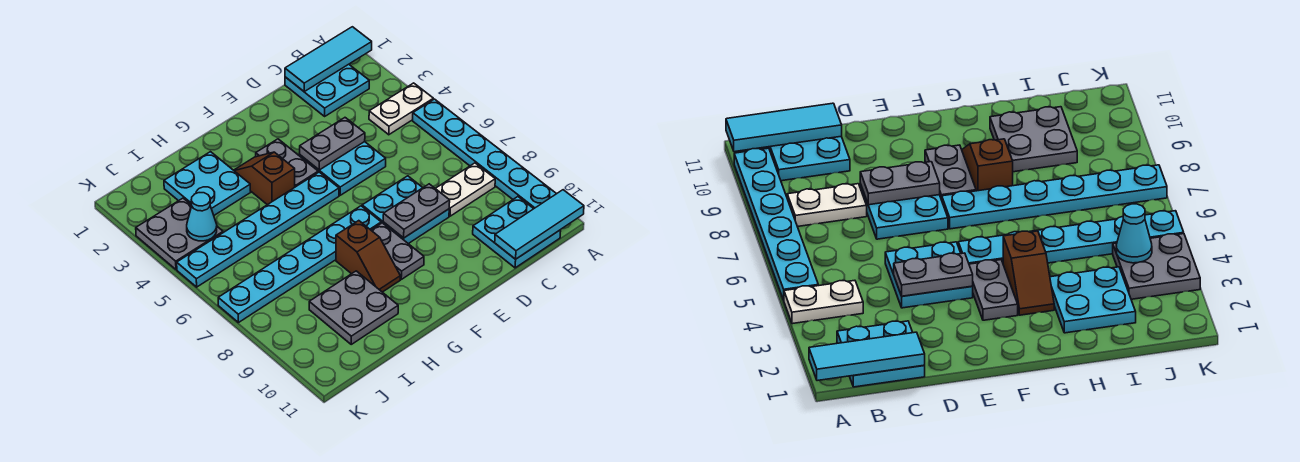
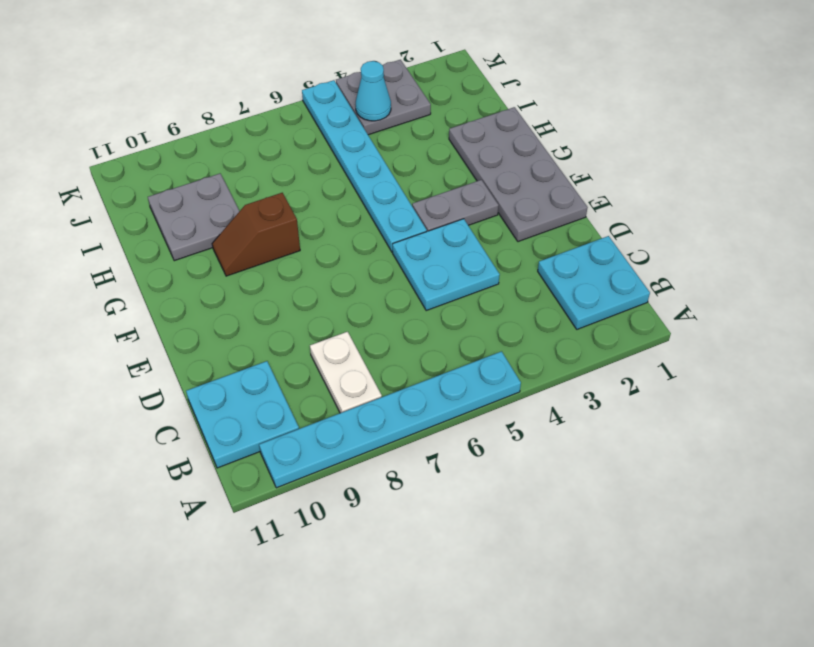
grey 2x4 plate [449,107,588,242] -> cyan 2x2 plate [164,152,251,215]
none -> white 1x2 plate [369,83,433,135]
none -> cyan 2x2 plate [362,176,449,244]
none -> cyan 1x6 plate [218,206,381,323]

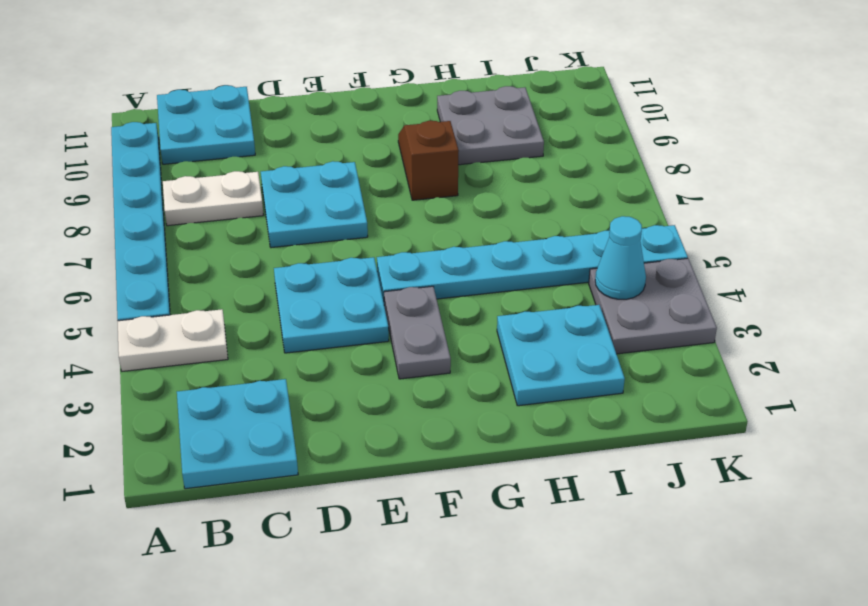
none -> cyan 1x6 plate [218,206,381,323]
none -> grey 1x2 plate [371,223,424,279]
none -> brown 1x2 slope [234,152,295,205]

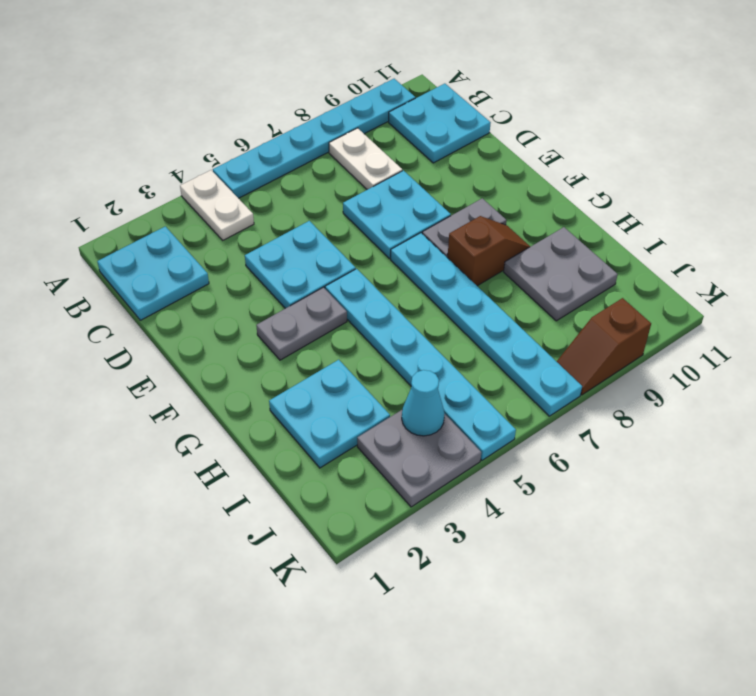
brown 1x2 slope [557,298,651,395] -> brown 1x2 slope moved to [234,152,295,205]
none -> cyan 1x3 tile [285,27,372,91]
none -> cyan 1x3 tile [495,190,584,259]
none -> grey 1x2 plate [300,118,365,170]

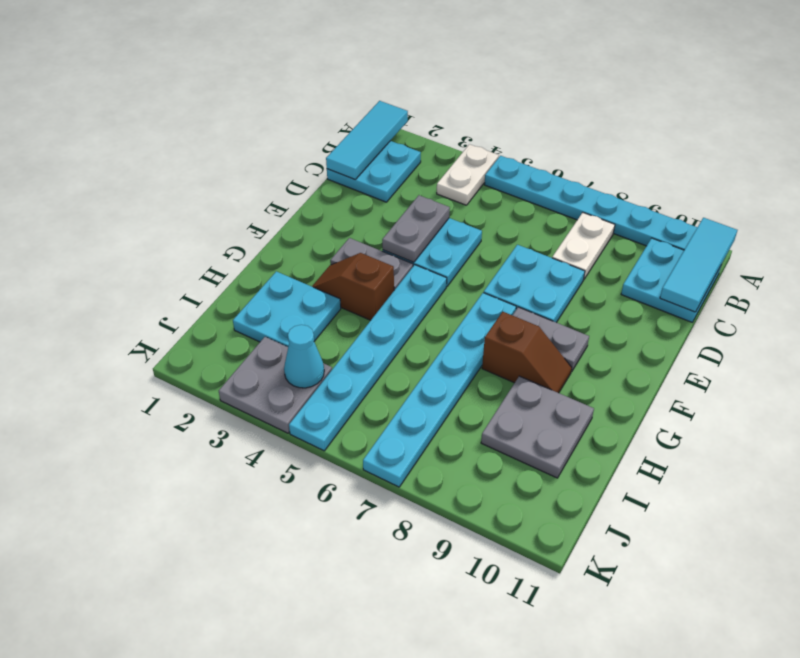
none -> grey 1x2 plate [383,184,450,238]

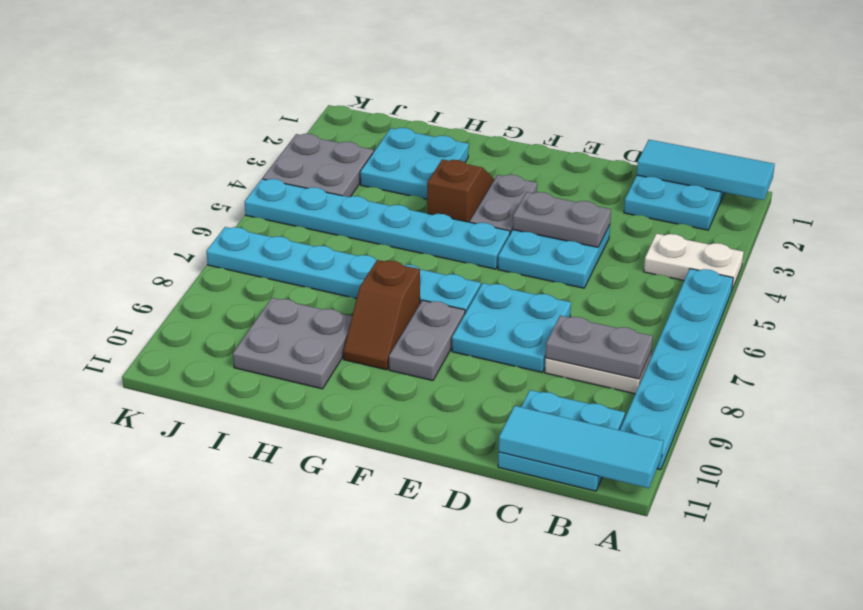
grey 1x2 plate [545,315,653,379] -> grey 1x2 plate moved to [383,184,450,238]
none -> cyan 1x1 cone [187,193,217,241]

